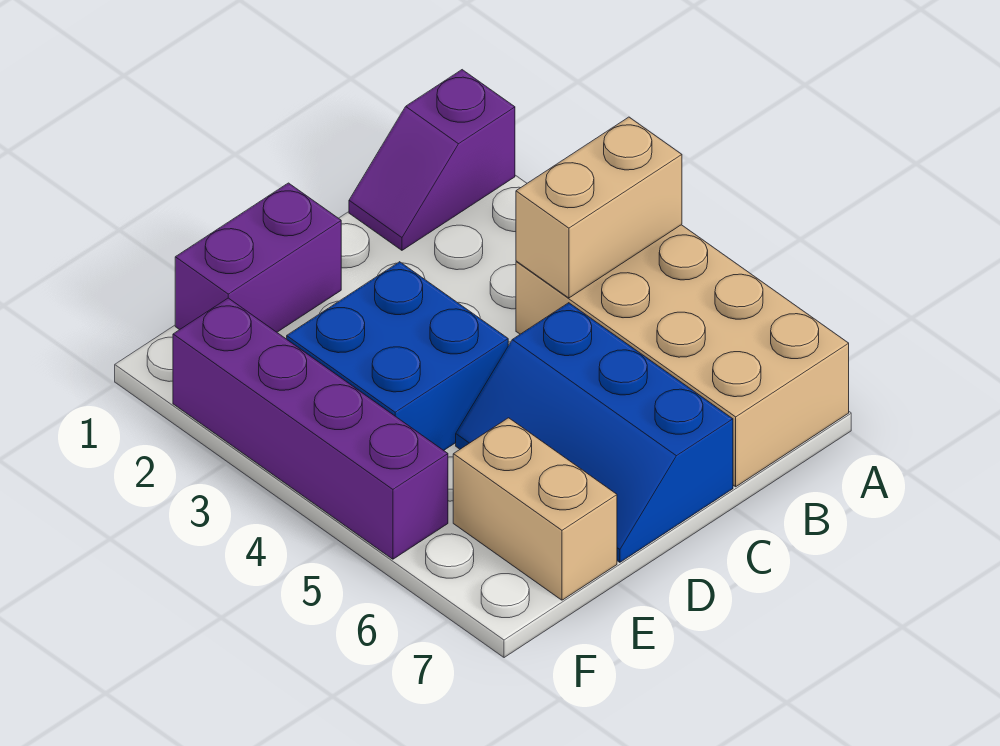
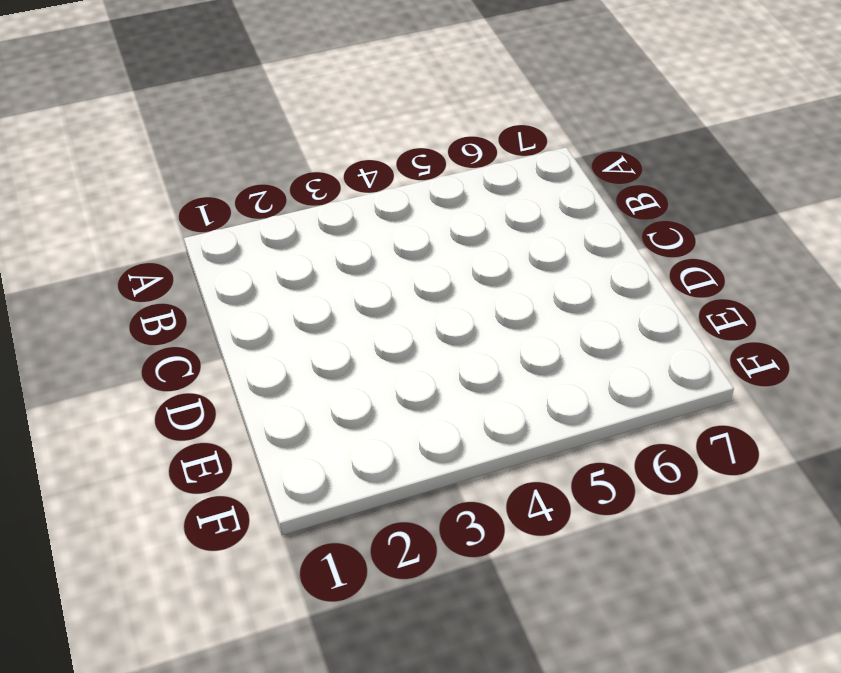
none -> purple 1x2 slope [349,70,515,250]
none -> tan 2x4 brick [516,225,849,487]

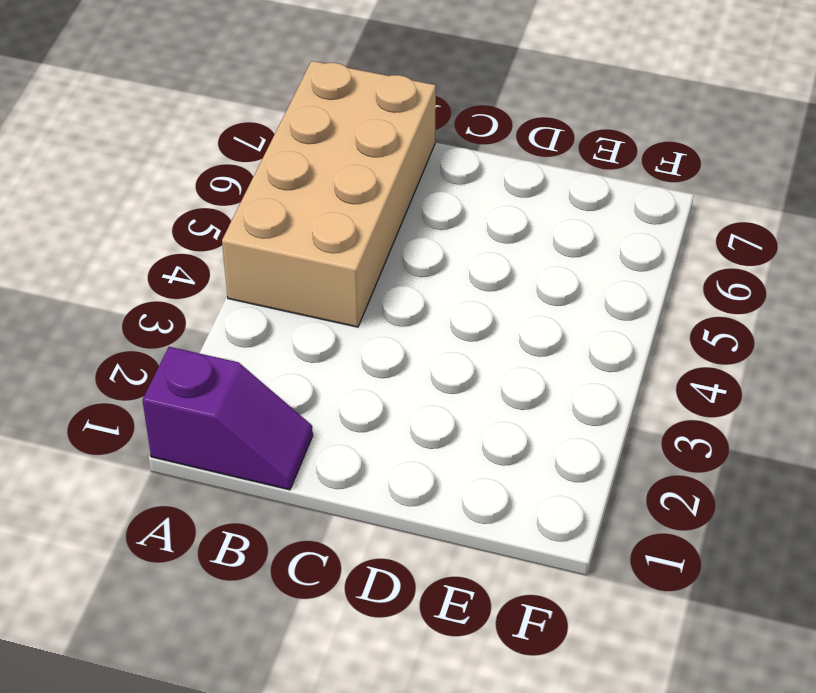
none -> blue 2x3 slope [456,303,733,562]
none -> purple 1x2 brick [175,183,341,332]

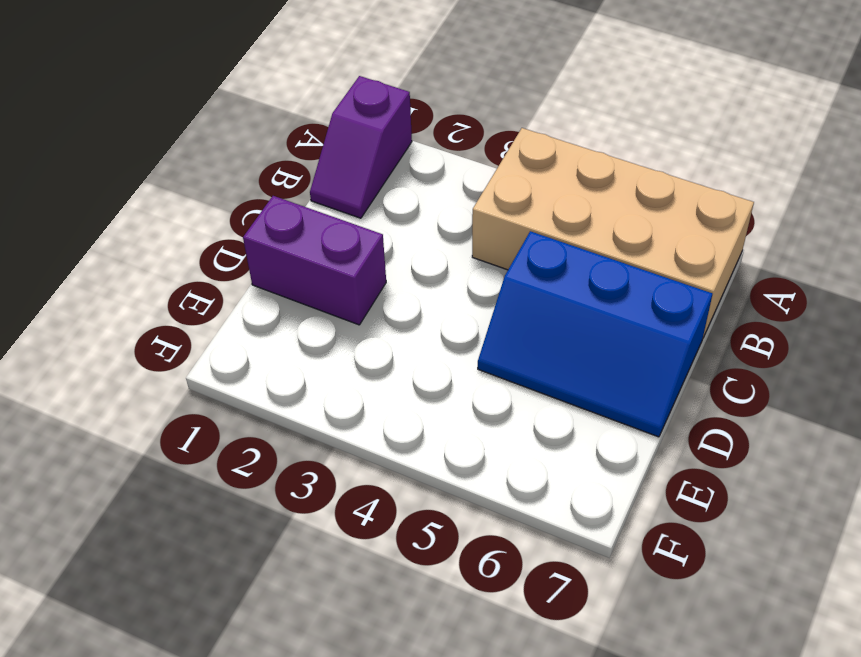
purple 1x2 brick [243,196,386,325] -> purple 1x2 brick turned to [175,183,341,332]
none -> blue 2x2 brick [287,262,508,450]
none -> tan 1x2 brick [453,418,617,600]

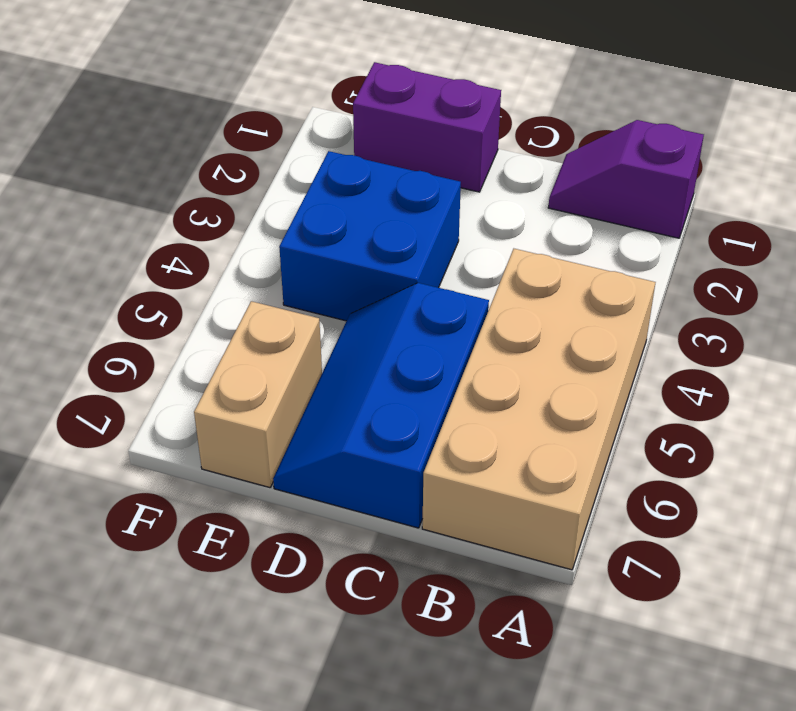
none -> purple 1x4 brick [173,298,448,559]
none -> tan 1x2 brick [516,117,682,298]

